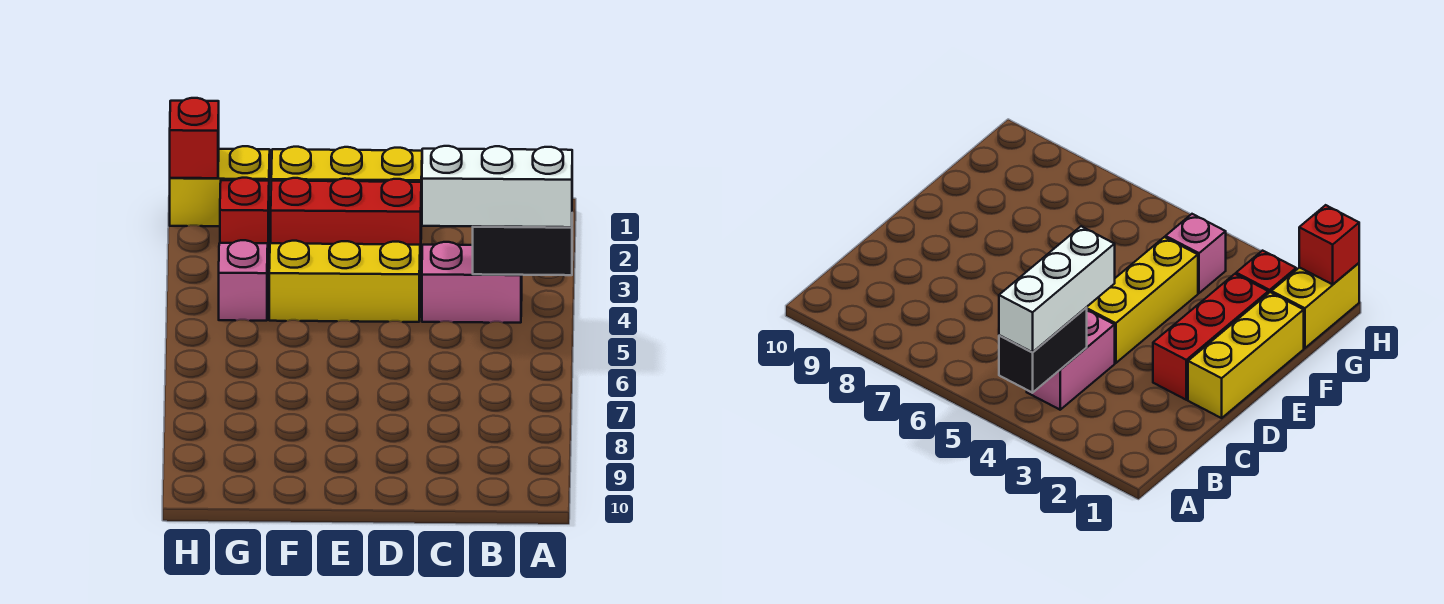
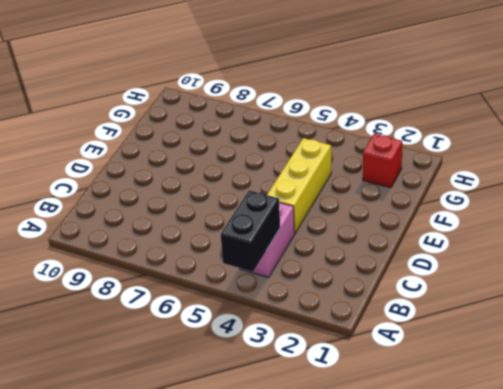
none -> yellow 1x3 brick [271,147,422,223]
none -> red 1x3 brick [271,178,421,259]

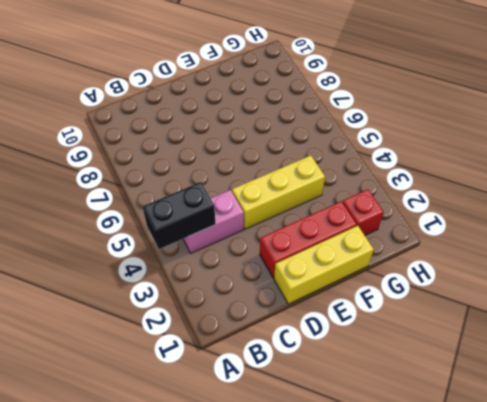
none -> yellow 1x2 brick [170,146,270,226]
none -> pink 1x1 brick [219,240,268,321]

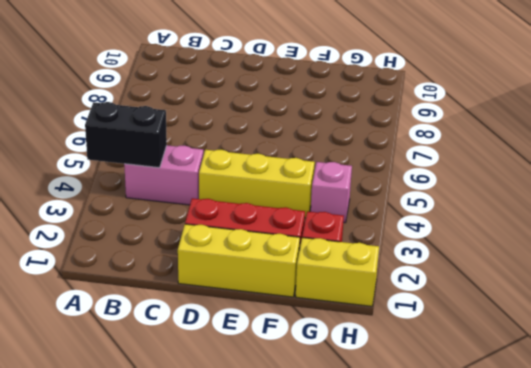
none -> red 1x1 brick [170,98,219,178]
none -> white 1x3 brick [422,146,572,227]

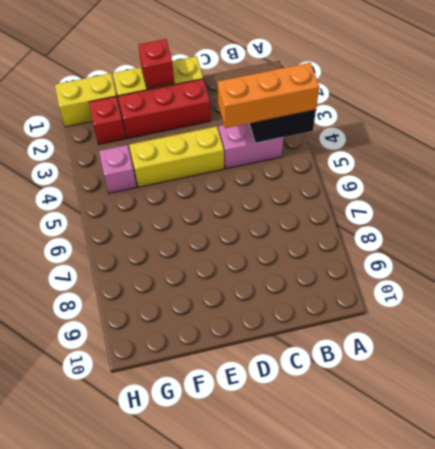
orange 1x3 brick [218,63,319,128] -> white 1x3 brick [422,146,572,227]
red 1x1 brick [138,39,174,89] -> red 1x1 brick moved to [170,98,219,178]

